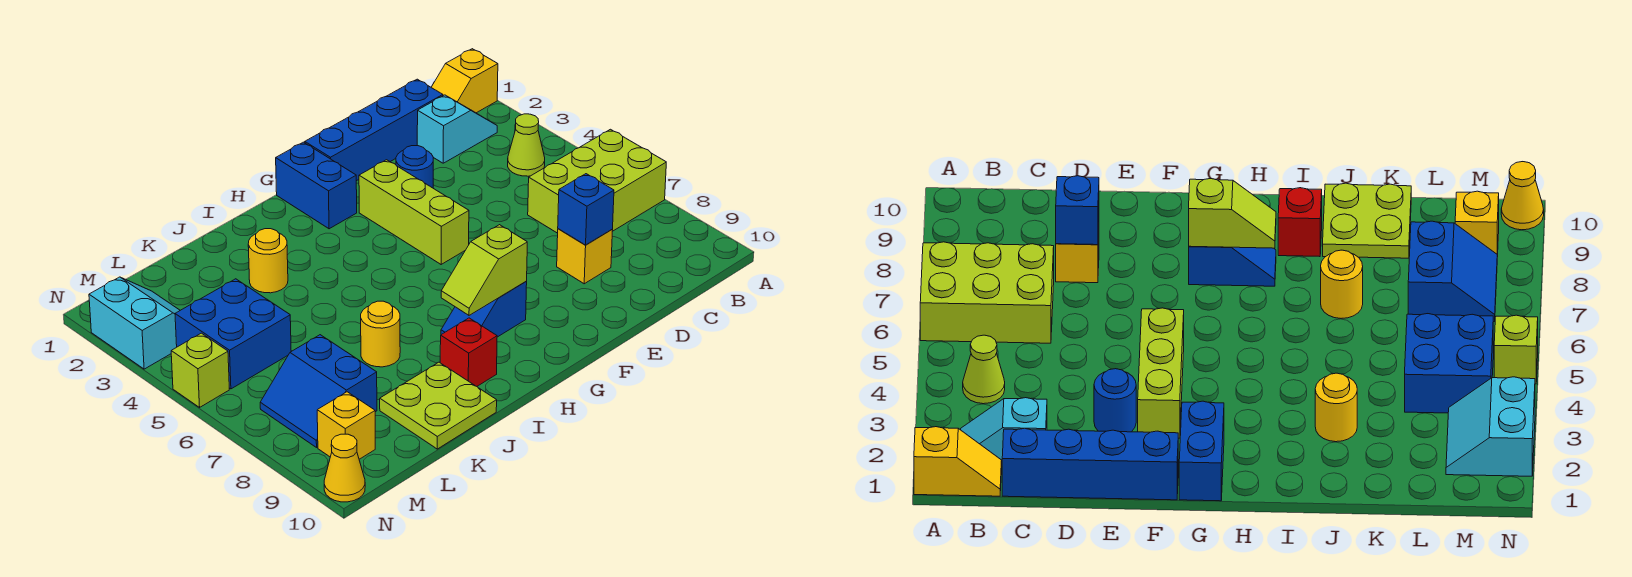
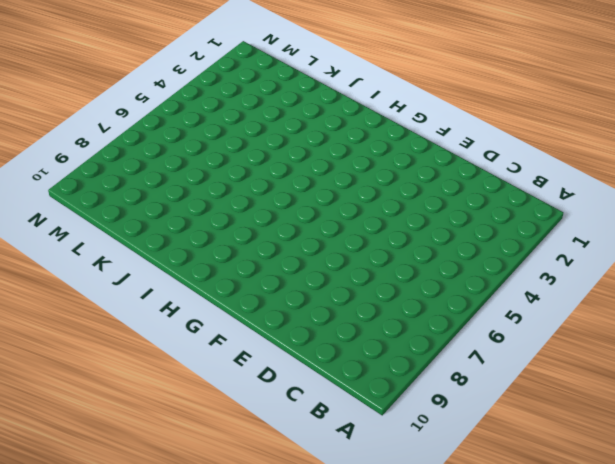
none -> yellow 1x2 slope [431,49,498,113]
none -> lime 2x3 brick [528,129,666,233]
none -> cyan 1x2 slope [417,95,497,163]

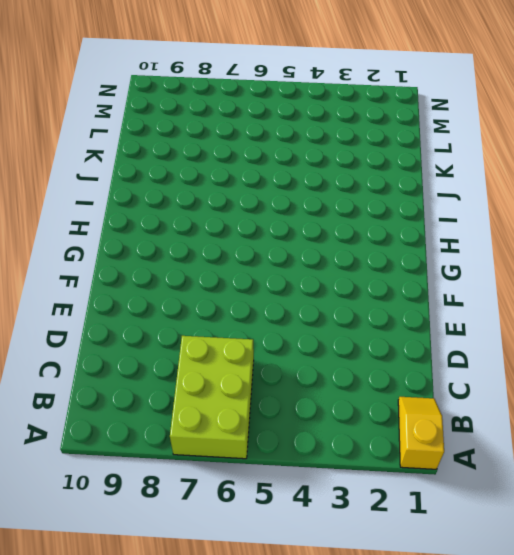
none -> cyan 1x2 slope [417,95,497,163]
none -> lime 1x1 cone [508,114,545,176]
none -> blue 1x4 brick [305,79,443,181]

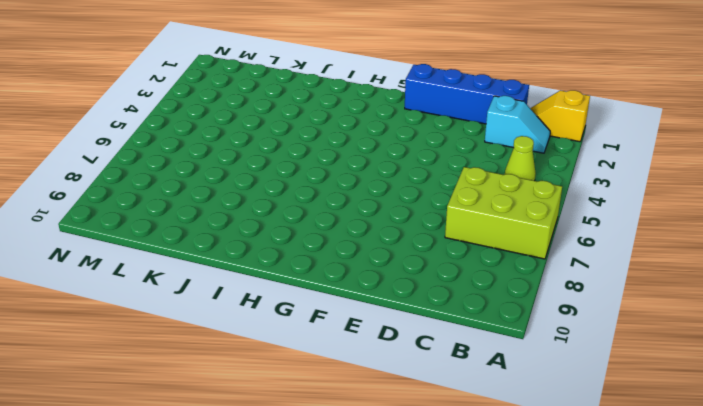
none -> yellow 1x1 brick [557,229,612,284]
none -> blue 1x1 round brick [396,146,433,188]
none -> lime 1x3 brick [359,160,469,264]

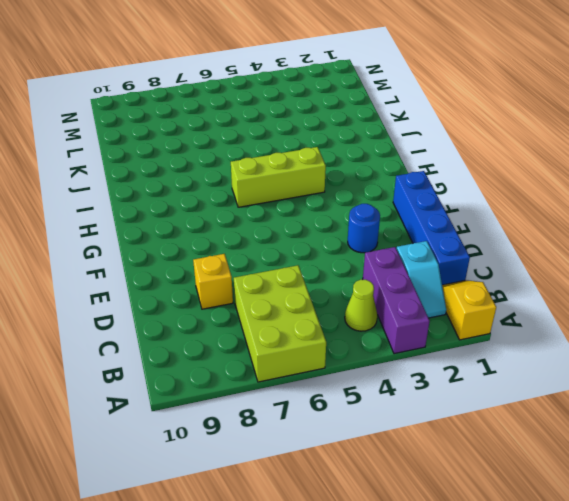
purple 1x3 brick [363,247,430,354] -> none
lime 1x3 brick [231,147,326,207] -> lime 1x3 brick moved to [359,160,469,264]
none -> blue 1x2 brick [276,142,357,229]
none -> blue 1x2 slope [441,282,527,337]
none -> red 1x1 brick [440,318,497,386]

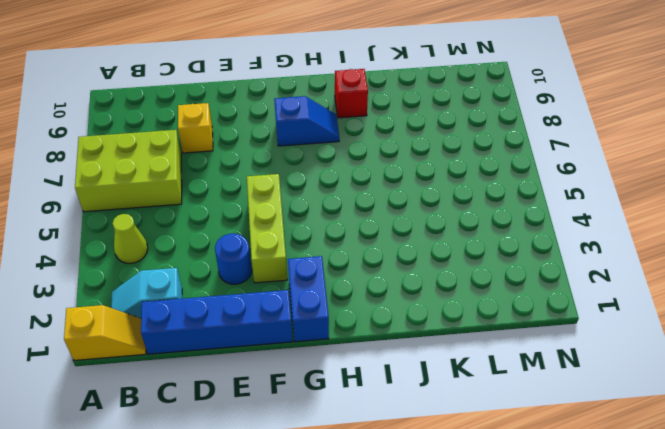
none -> yellow 1x1 round brick [248,229,288,293]
none -> yellow 1x1 round brick [361,301,400,367]
none -> lime 2x2 plate [380,362,497,449]

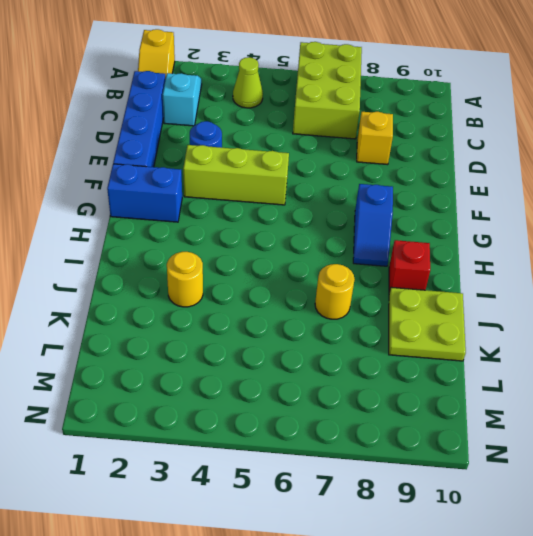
none -> blue 2x2 brick [175,279,291,389]
none -> blue 2x2 slope [260,335,377,447]
none -> cyan 2x2 slope [89,277,180,369]

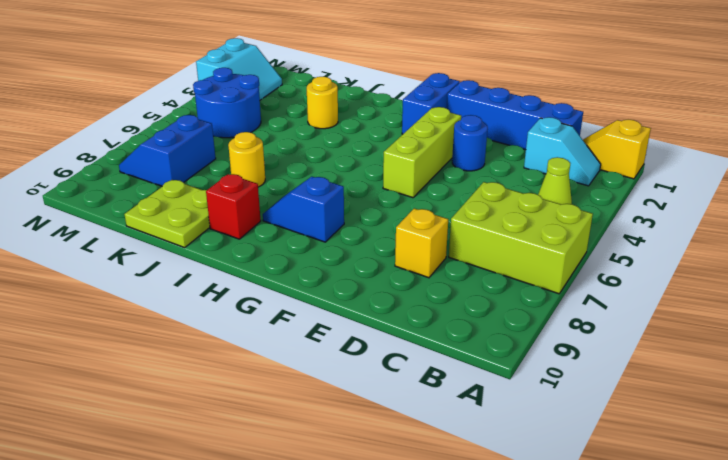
blue 2x2 round brick [193,68,261,138] -> blue 2x2 brick [175,279,291,389]
none -> yellow 1x1 brick [317,392,375,459]
none -> lime 1x1 brick [171,333,229,407]
none -> yellow 1x1 cone [324,434,365,502]

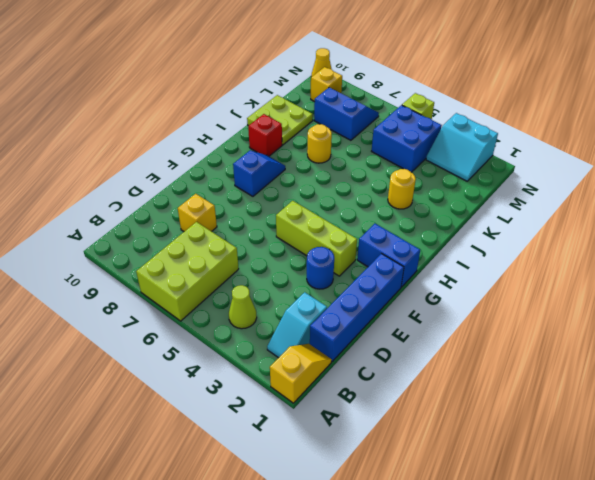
none -> blue 1x1 brick [558,174,614,245]
none -> lime 1x2 slope [441,225,527,315]

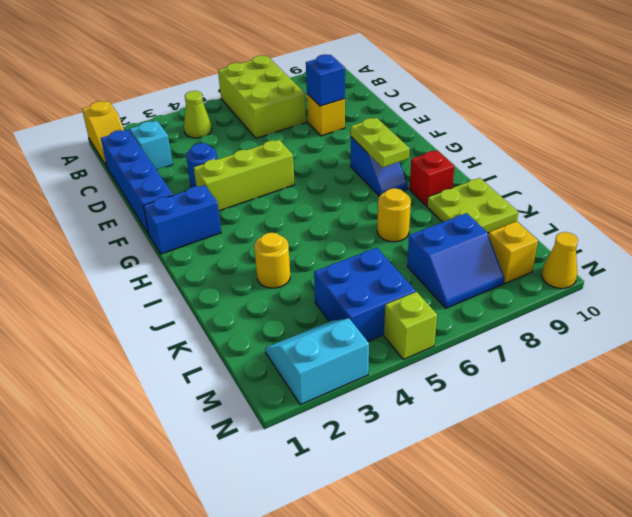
lime 1x2 plate [351,118,410,167] -> lime 1x2 slope [441,225,527,315]

